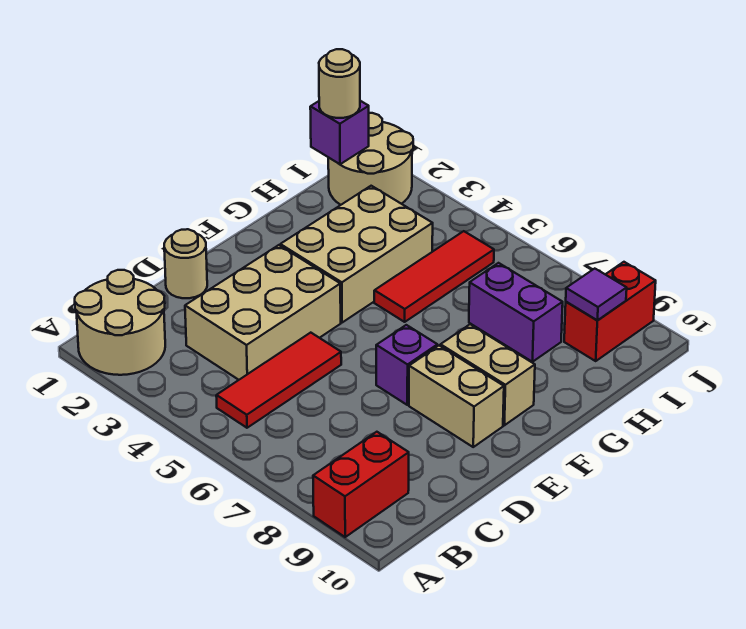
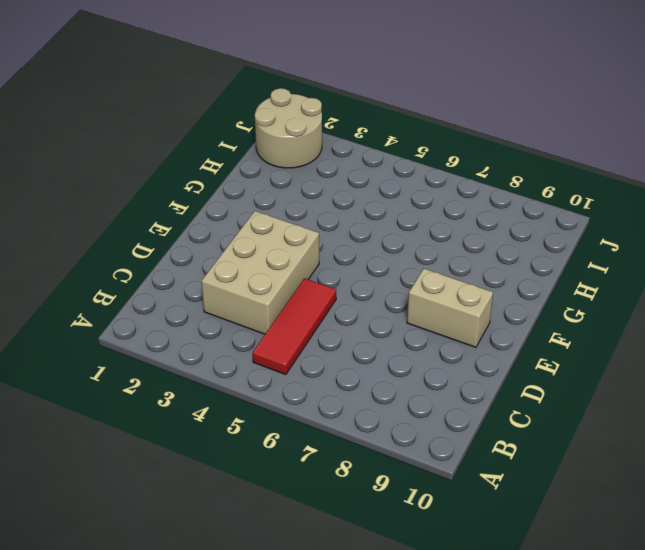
none -> tan 2x2 round brick [75,270,165,375]
none -> red 1x2 brick [313,432,409,537]
none -> tan 1x1 round brick [164,229,207,298]

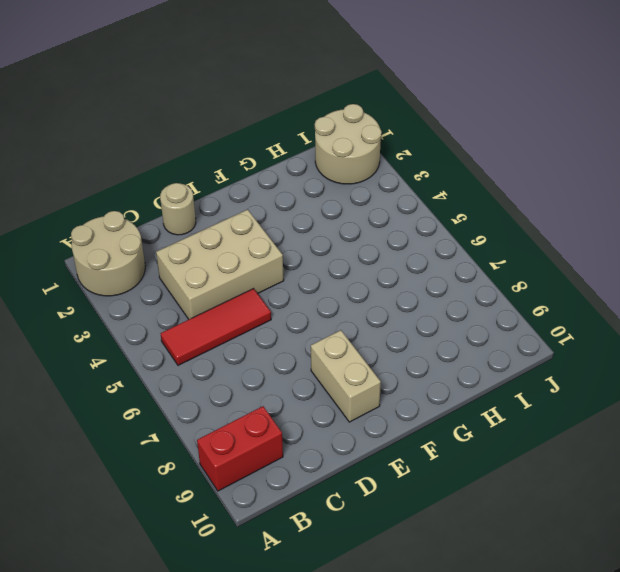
none -> purple 1x1 brick [376,325,437,405]
none -> tan 2x3 brick [280,186,433,323]
none -> tan 1x2 brick [441,324,535,425]

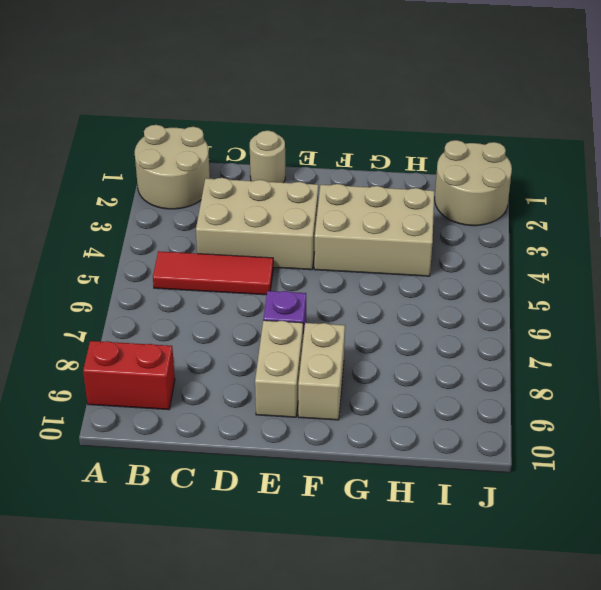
none -> red 1x3 tile [374,231,494,322]
none -> purple 1x2 brick [469,263,563,362]
none -> red 1x2 brick [564,262,656,361]

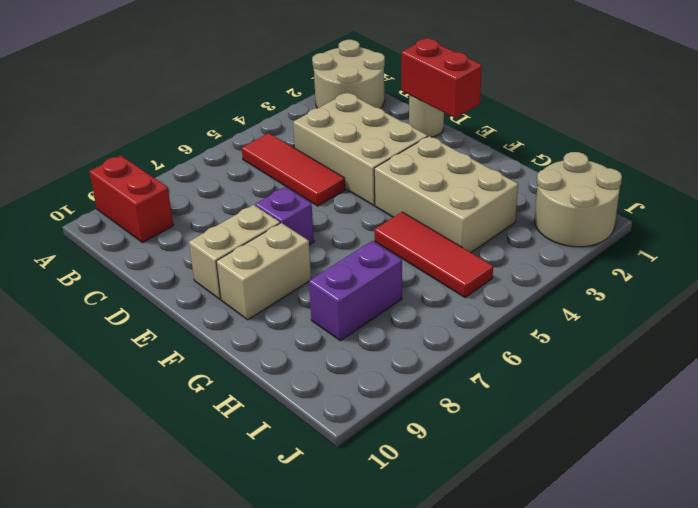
red 1x2 brick [401,39,482,118] -> red 1x2 brick moved to [564,262,656,361]
none -> purple 1x1 brick [310,101,369,164]
none -> purple 1x1 tile [566,269,627,321]
none -> tan 1x1 round brick [319,49,360,118]

